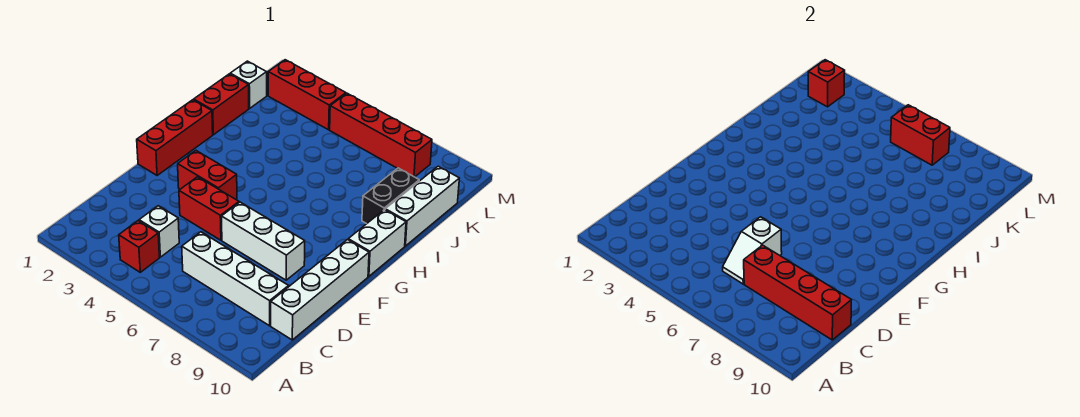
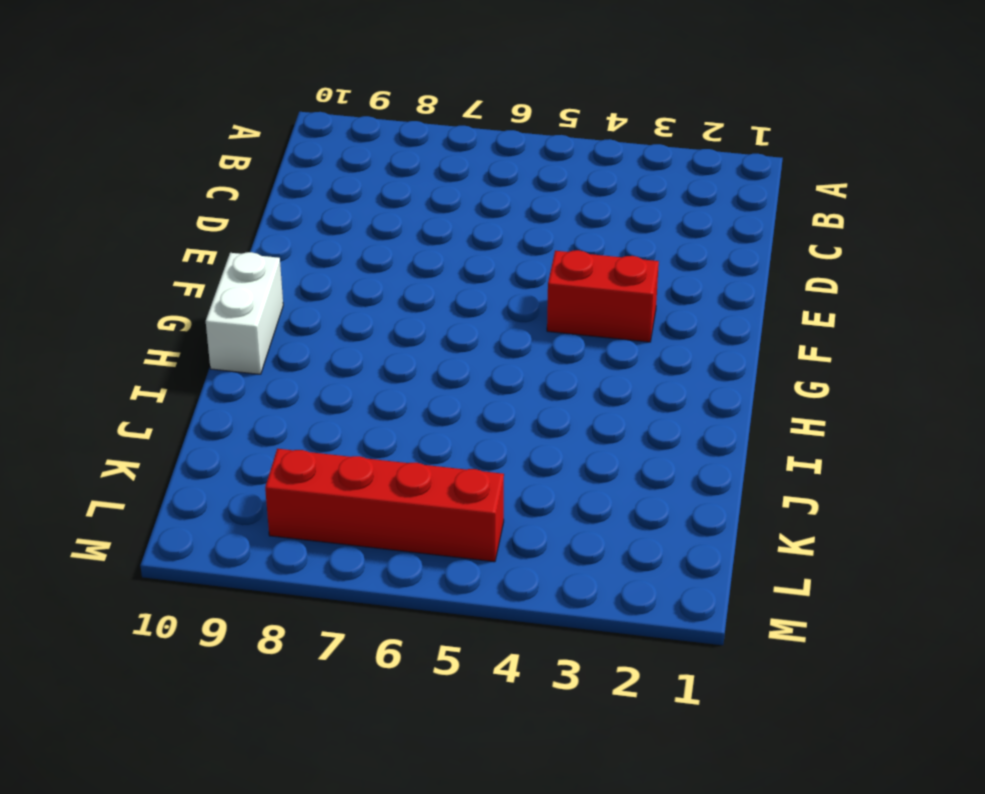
none -> red 1x1 brick [119,221,160,272]
none -> white 1x1 brick [139,206,179,257]
none -> white 1x4 brick [182,232,289,326]

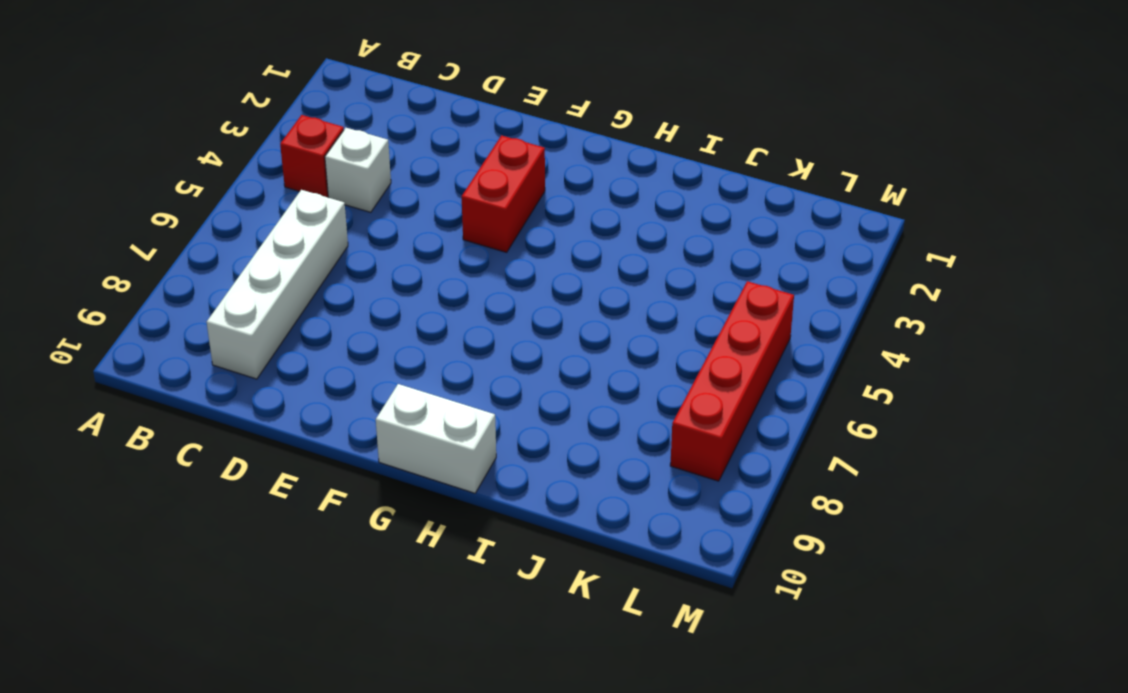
none -> white 1x4 brick [271,240,369,340]
none -> red 1x2 brick [179,177,239,240]
none -> white 1x3 brick [221,202,305,280]

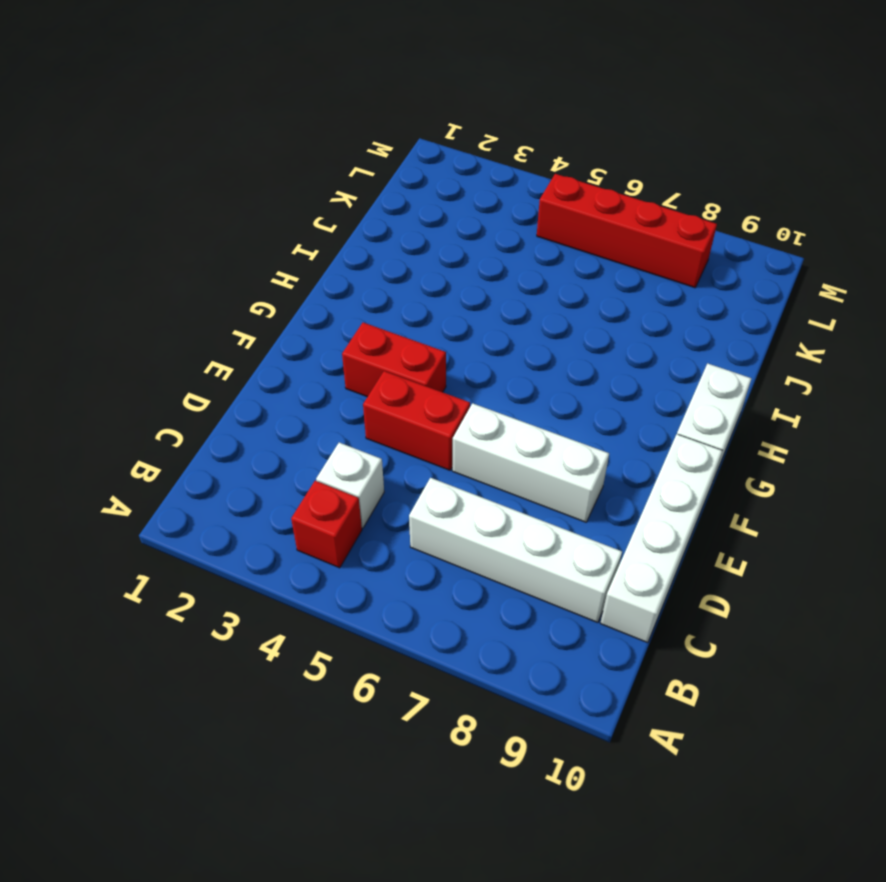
none -> red 1x3 brick [137,100,213,175]
none -> red 1x2 brick [194,74,249,135]
none -> black 1x2 brick [362,168,419,224]

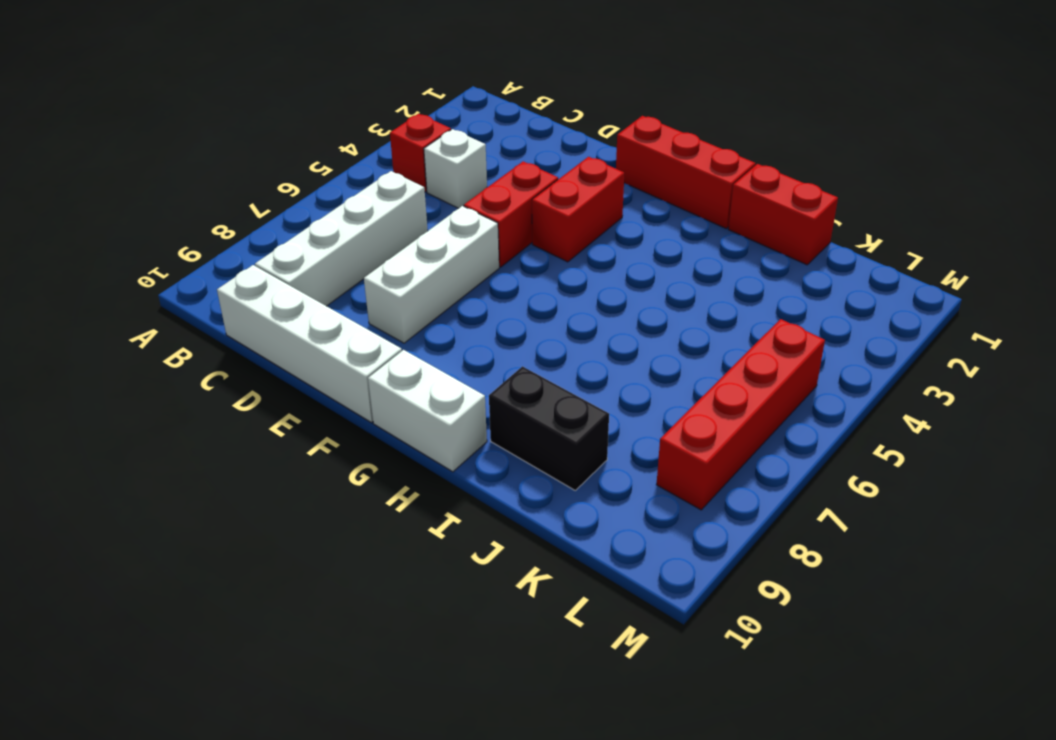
none -> white 1x3 brick [385,166,459,246]
none -> white 1x1 brick [230,61,267,108]
none -> red 1x3 brick [268,60,346,130]

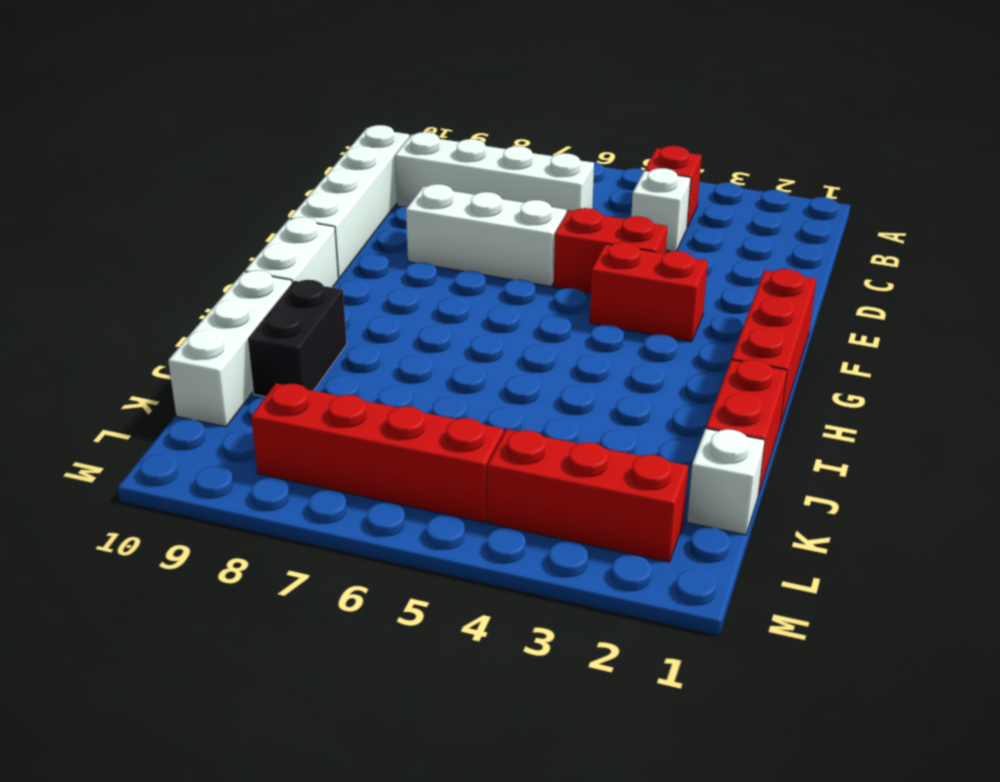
none -> white 1x2 slope [723,217,782,284]
none -> red 1x4 brick [744,245,851,340]
none -> red 1x1 brick [808,60,845,107]

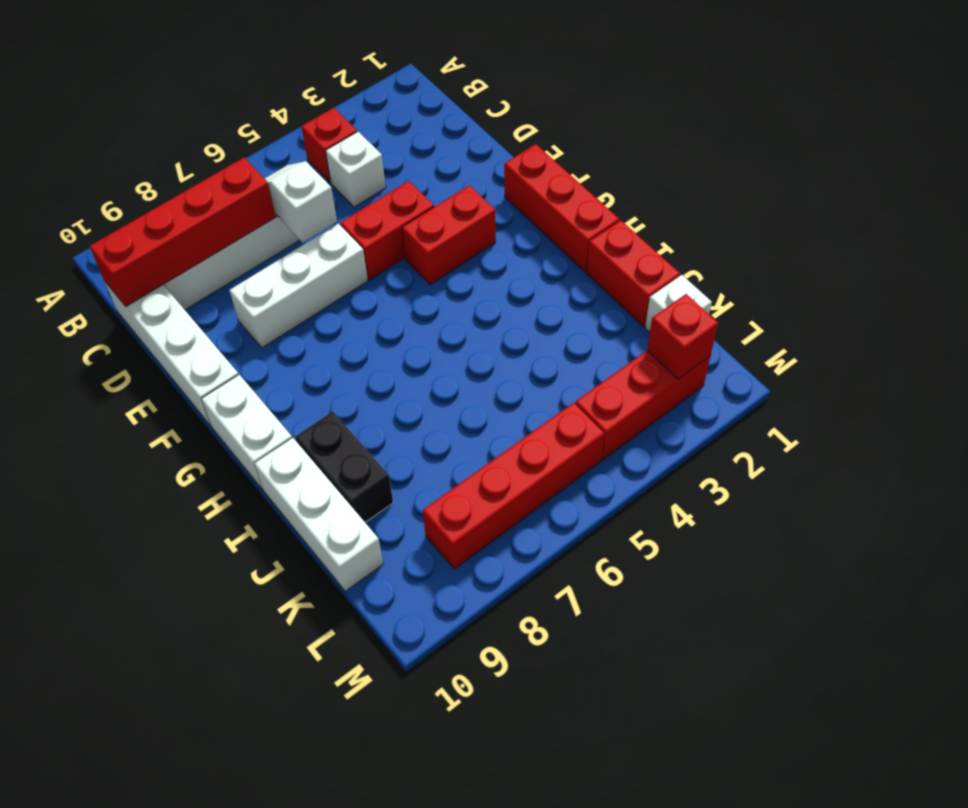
none -> red 1x2 brick [891,105,950,165]

